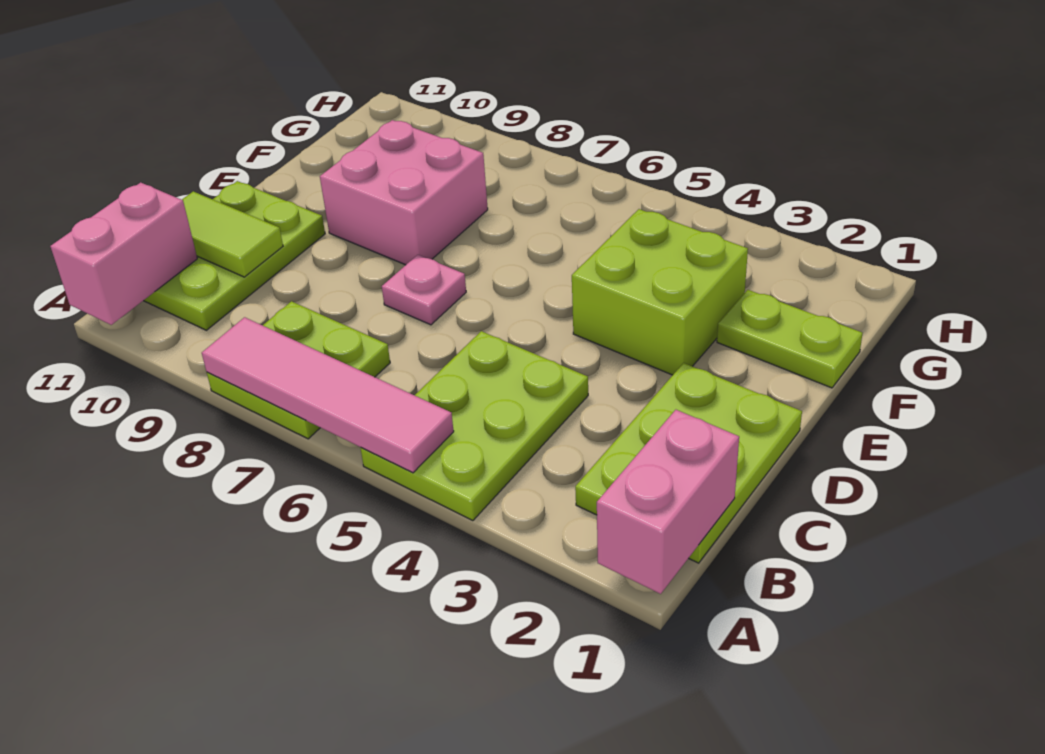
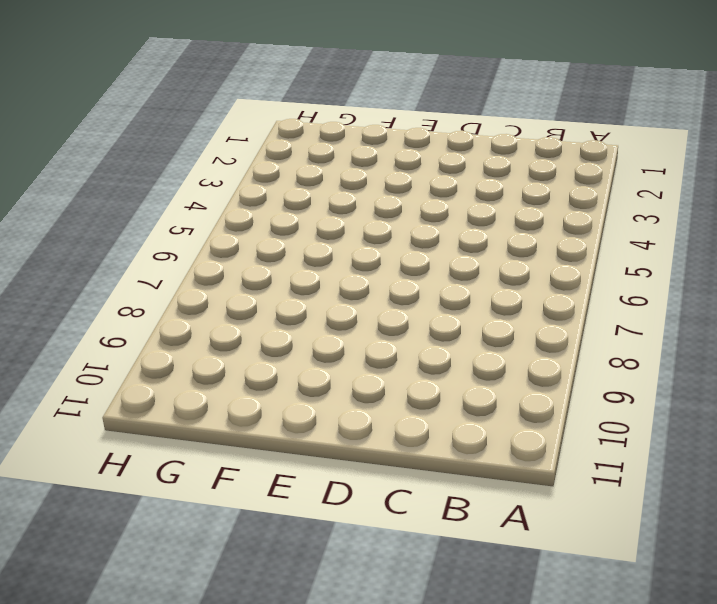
none -> lime 2x3 plate [360,331,588,521]
none -> lime 2x2 plate [207,301,390,439]
none -> lime 2x3 plate [575,363,802,563]

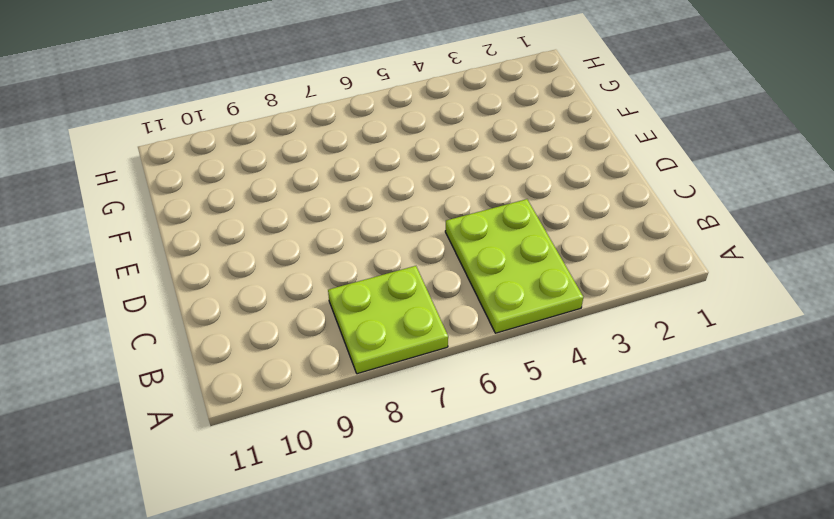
none -> lime 2x3 plate [575,363,802,563]
none -> lime 2x3 plate [144,181,325,330]
none -> pink 1x1 plate [382,255,466,325]

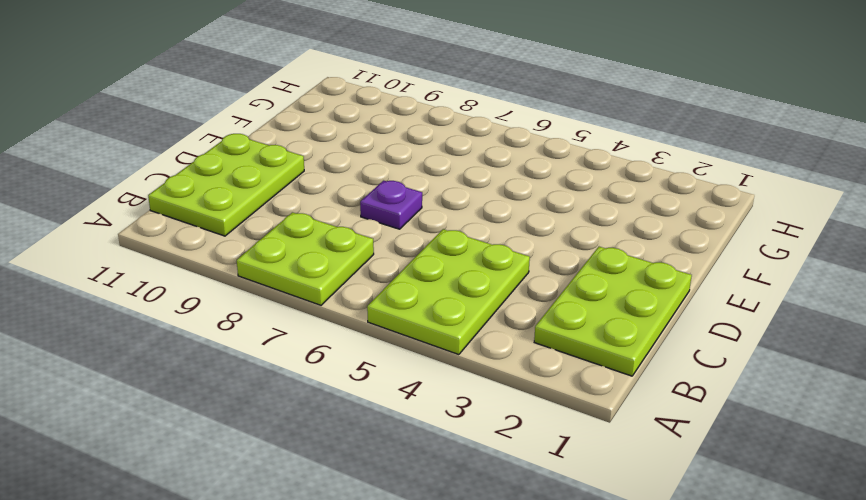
purple 1x1 plate [360,181,422,229] -> pink 1x1 plate [382,255,466,325]
none -> lime 2x2 brick [572,209,748,375]
none -> pink 2x2 brick [320,120,488,265]
none -> lime 1x2 plate [717,290,863,388]

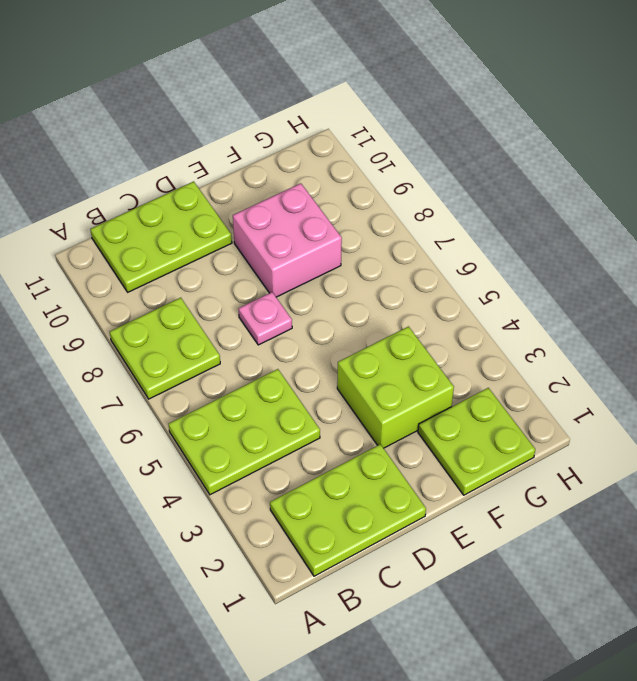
lime 2x2 plate [418,388,535,495] -> lime 1x2 plate [717,290,863,388]
none -> pink 1x2 brick [597,410,739,594]
none -> pink 1x4 tile [202,317,454,473]
none -> pink 1x2 brick [50,182,197,325]

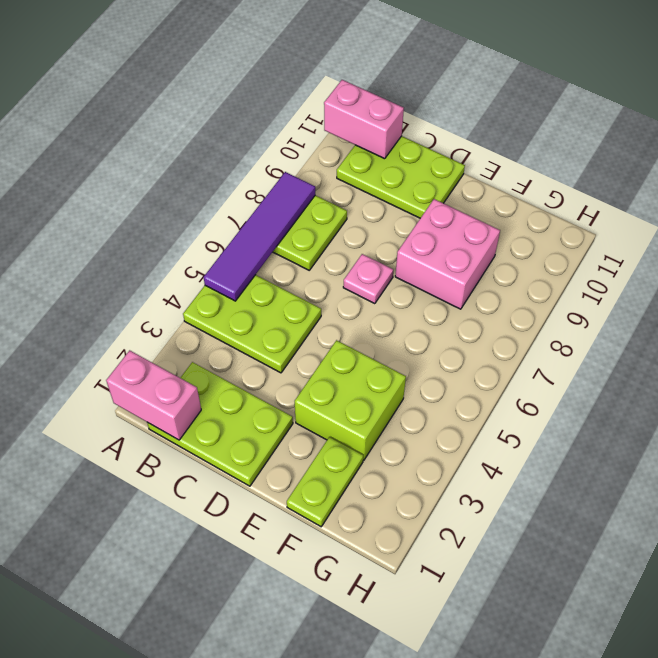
purple 1x4 tile [204,172,315,301] -> pink 1x4 tile [202,317,454,473]
none -> lime 1x2 tile [182,191,283,277]

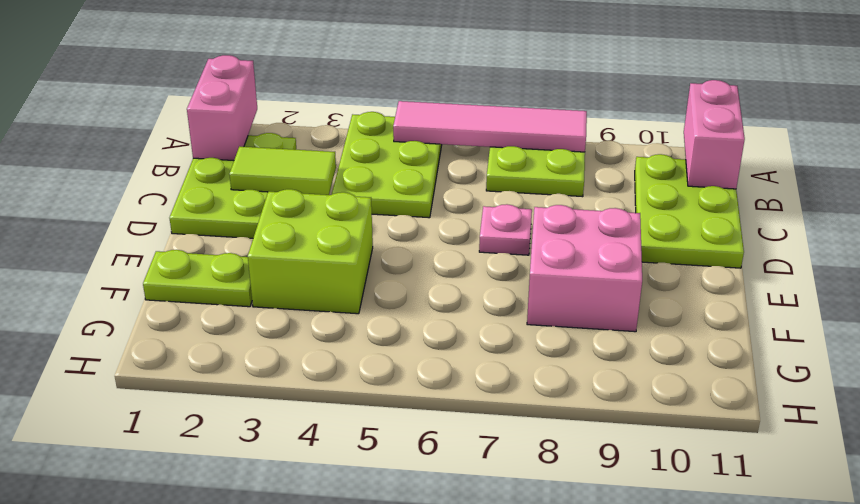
lime 1x2 tile [229,146,336,195] -> lime 1x2 tile moved to [182,191,283,277]

